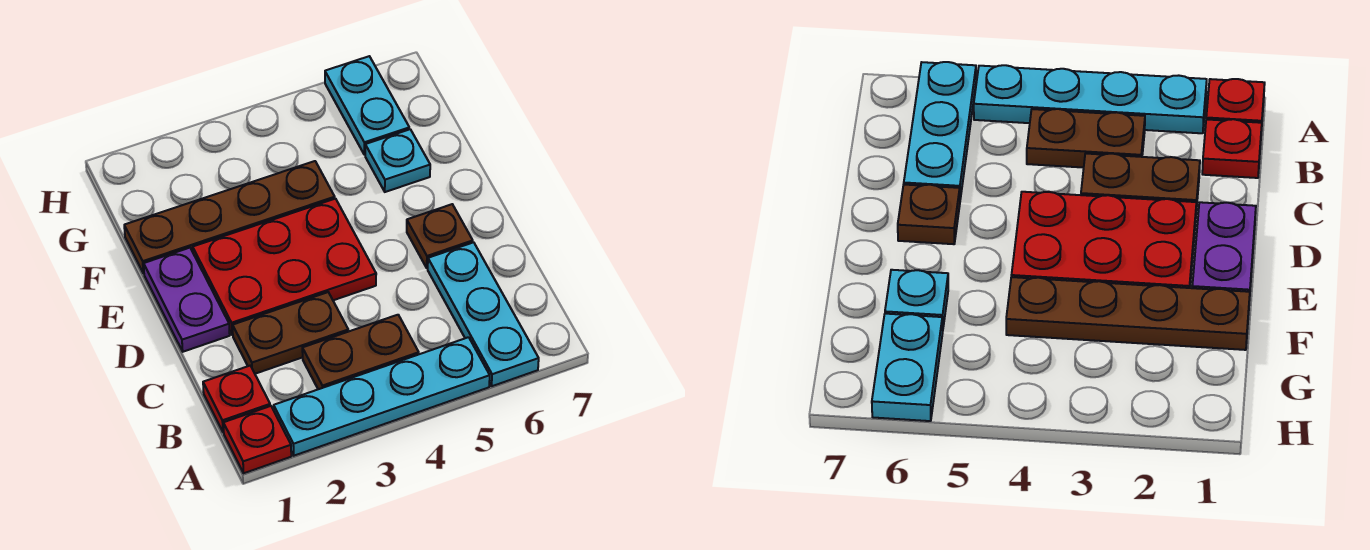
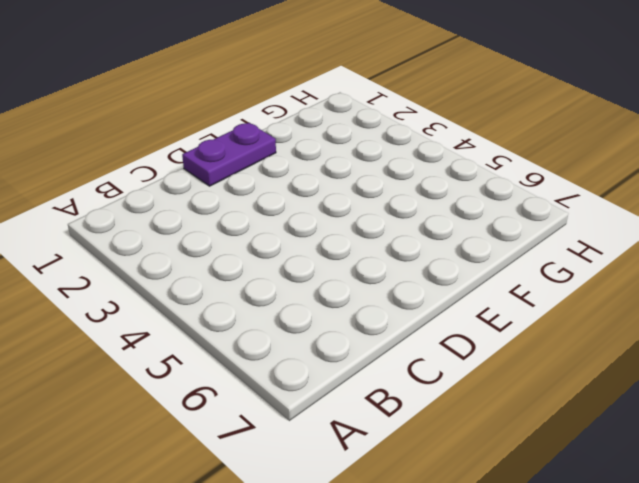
none -> red 1x1 plate [223,406,291,473]
none -> cyan 1x4 plate [274,337,490,456]
none -> cyan 1x3 plate [428,242,539,386]

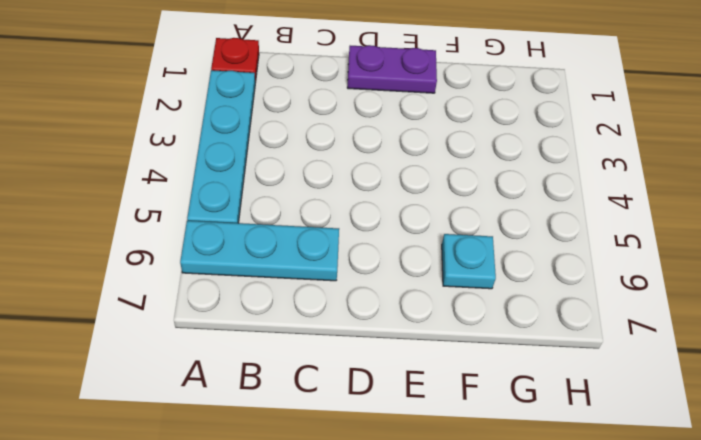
none -> red 1x1 plate [203,366,270,432]
none -> brown 1x2 plate [302,315,419,389]
none -> brown 1x2 plate [233,292,348,374]

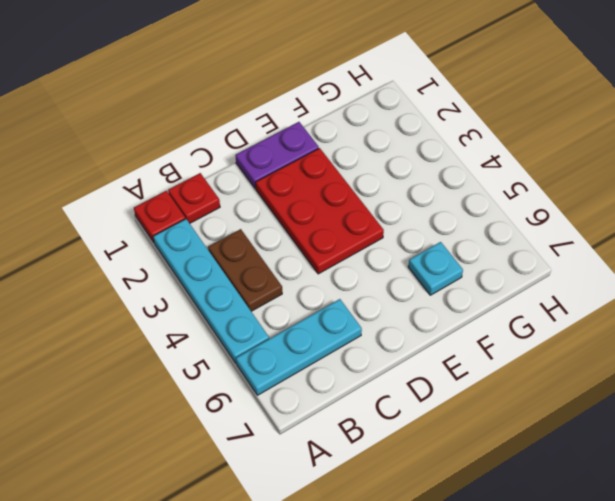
none -> brown 1x2 plate [233,292,348,374]
none -> brown 1x1 plate [407,204,473,268]
none -> brown 1x4 plate [124,161,335,273]

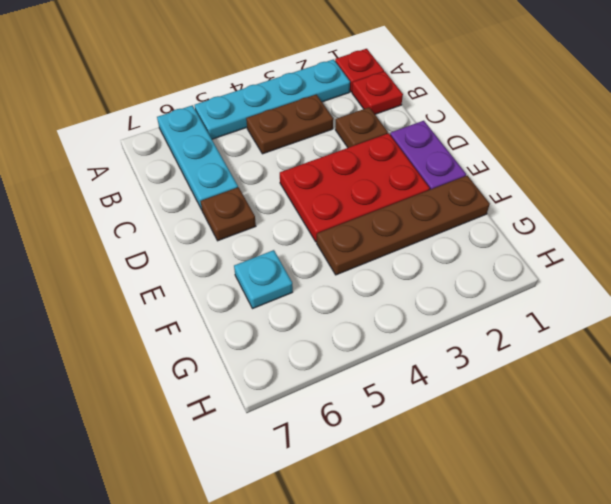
brown 1x1 plate [335,107,388,148] -> brown 1x2 plate [233,292,348,374]
none -> cyan 1x2 plate [325,56,409,155]

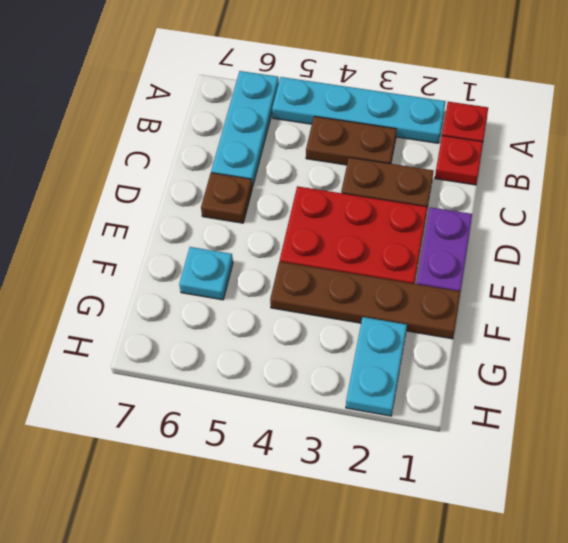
cyan 1x2 plate [346,317,407,416] -> cyan 1x2 plate moved to [325,56,409,155]

